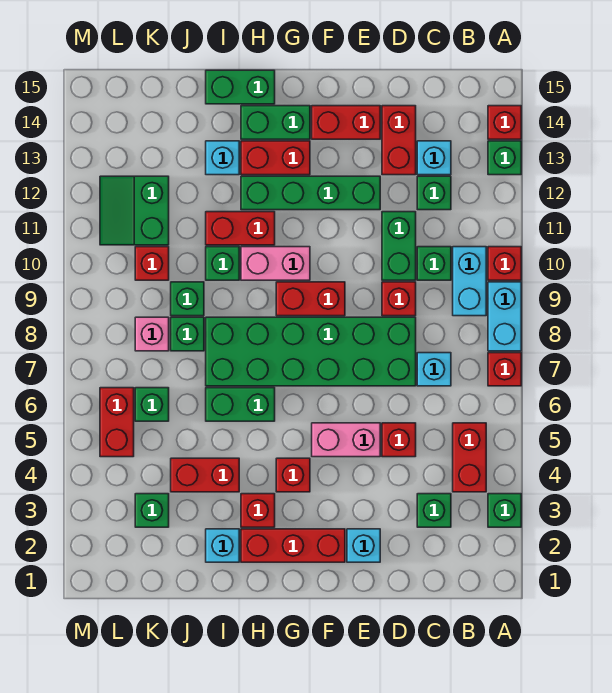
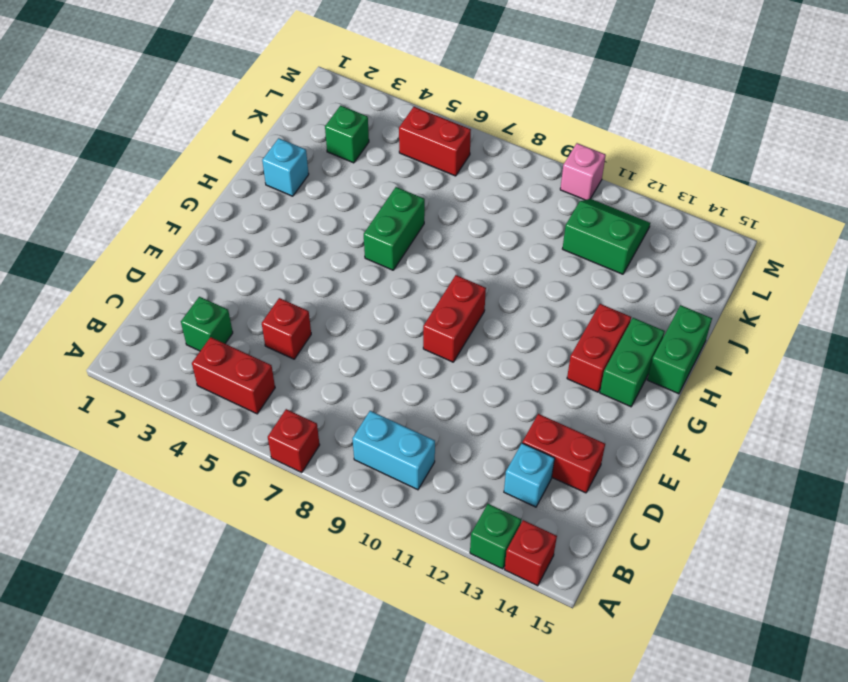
pink 1x1 brick [560,143,606,200] -> pink 1x1 brick moved to [135,317,169,351]
none -> green 1x1 brick [488,494,521,527]
none -> cyan 1x2 brick [488,282,521,351]
none -> red 1x1 brick [488,247,521,280]
none -> cyan 1x1 brick [417,353,451,386]

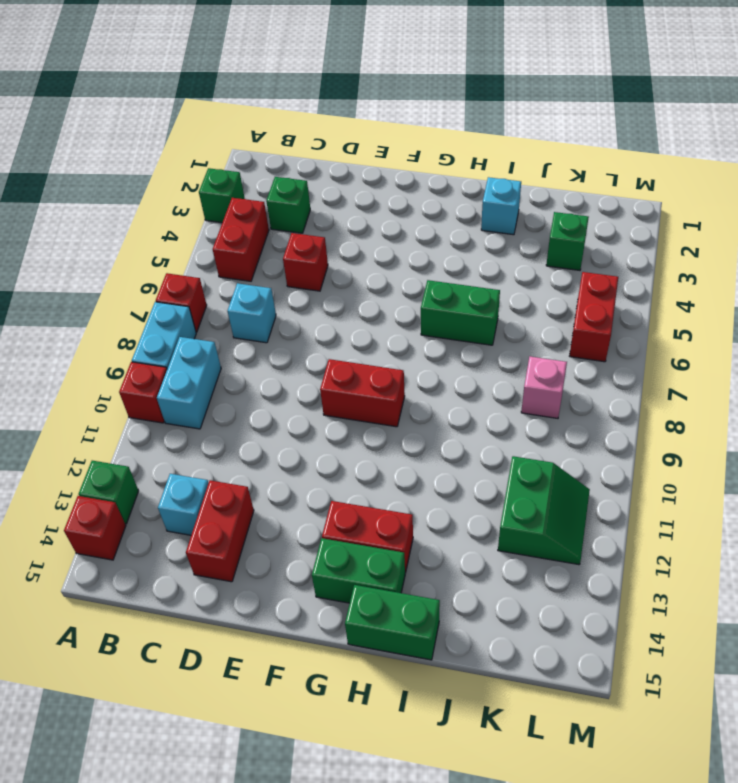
none -> green 1x1 brick [417,247,451,280]
none -> green 1x1 brick [417,176,451,210]
none -> green 2x6 brick [206,317,416,386]
none -> red 1x1 brick [382,282,416,316]

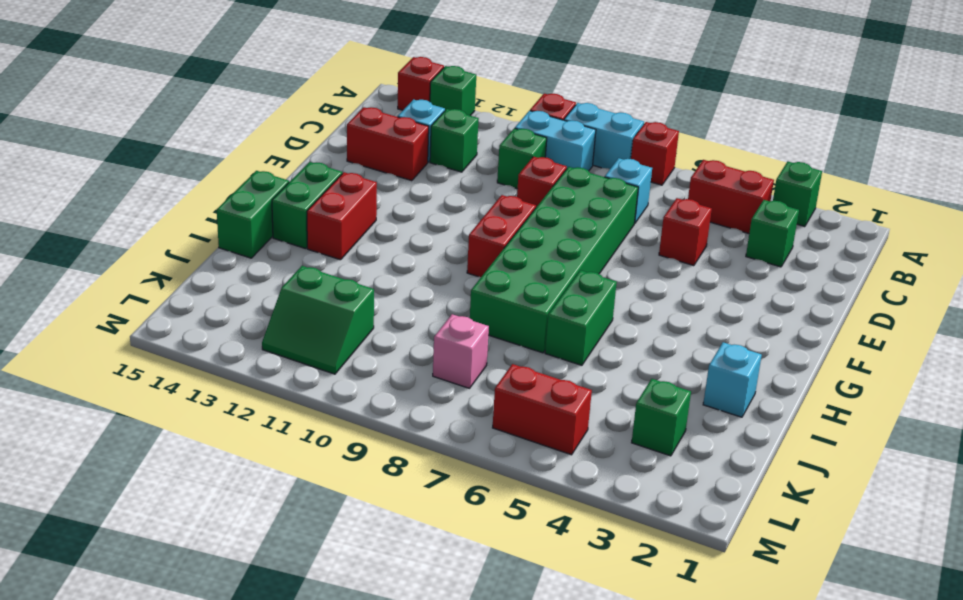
none -> green 1x2 brick [382,212,416,280]
none -> cyan 1x1 brick [347,529,380,562]
none -> pink 1x2 brick [312,423,380,457]
none -> green 1x4 brick [241,176,380,210]

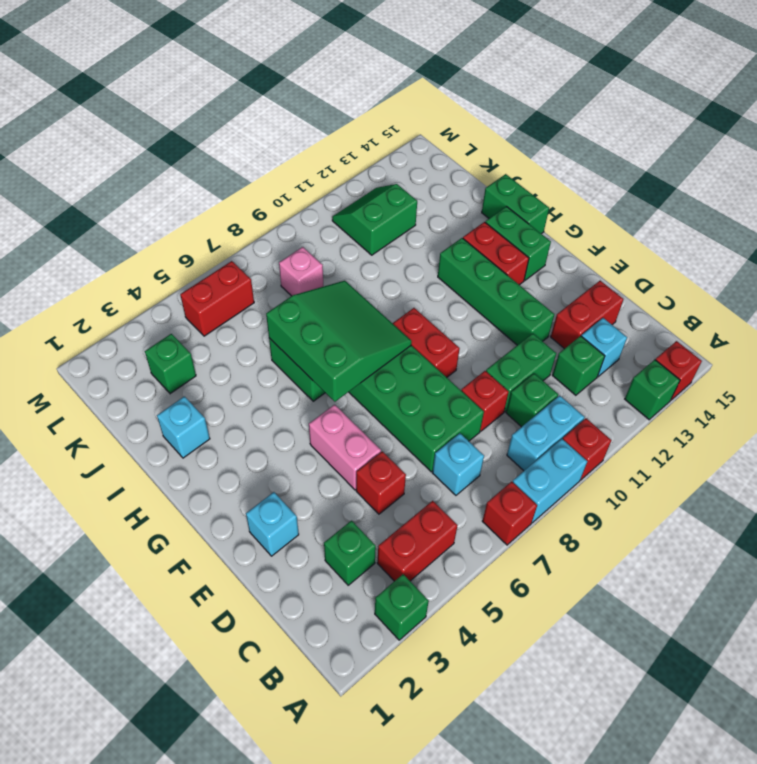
green 3x3 slope [266,281,412,402] -> none
none -> red 1x2 brick [312,106,380,139]
none -> red 1x3 brick [241,529,345,562]
none -> red 1x1 brick [276,458,310,492]
none -> pink 1x2 brick [241,247,310,280]

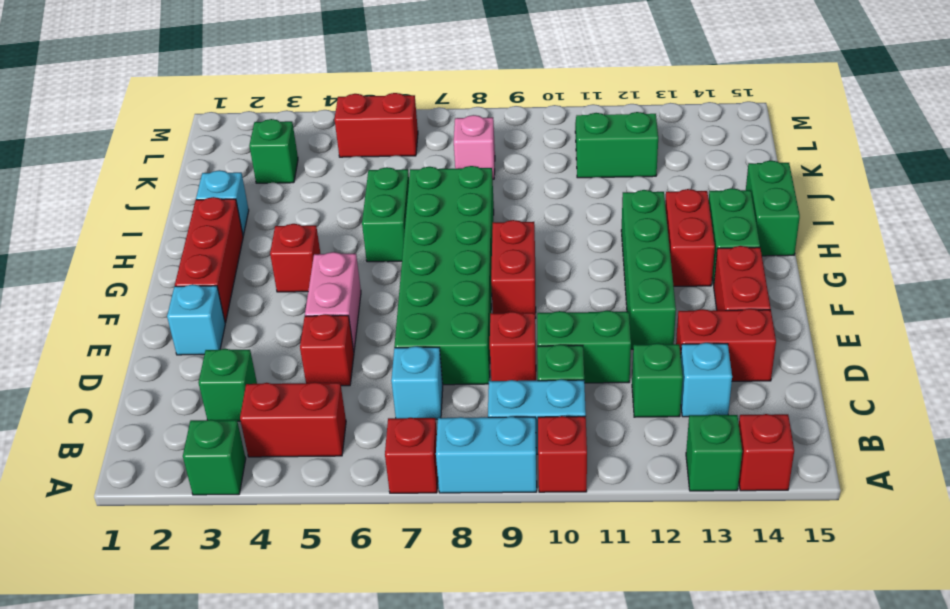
none -> pink 1x2 brick [241,247,310,280]
none -> red 1x1 brick [241,494,275,527]
none -> red 1x2 brick [206,212,275,245]
none -> red 1x2 brick [171,458,239,492]

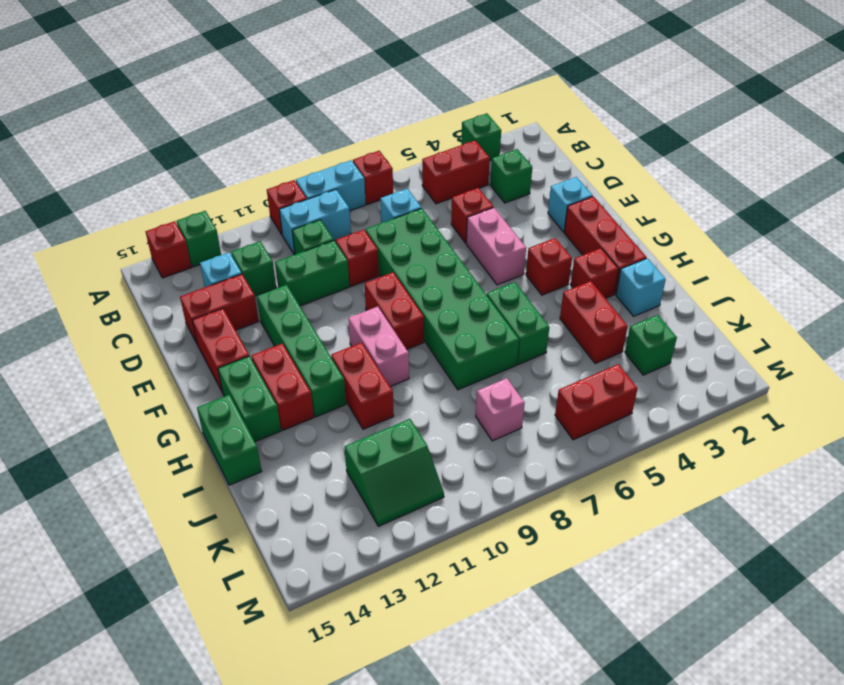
none -> green 1x1 brick [206,247,239,280]
none -> cyan 1x1 brick [206,141,239,175]
none -> green 1x1 brick [171,317,204,351]
none -> green 1x1 brick [171,282,204,316]

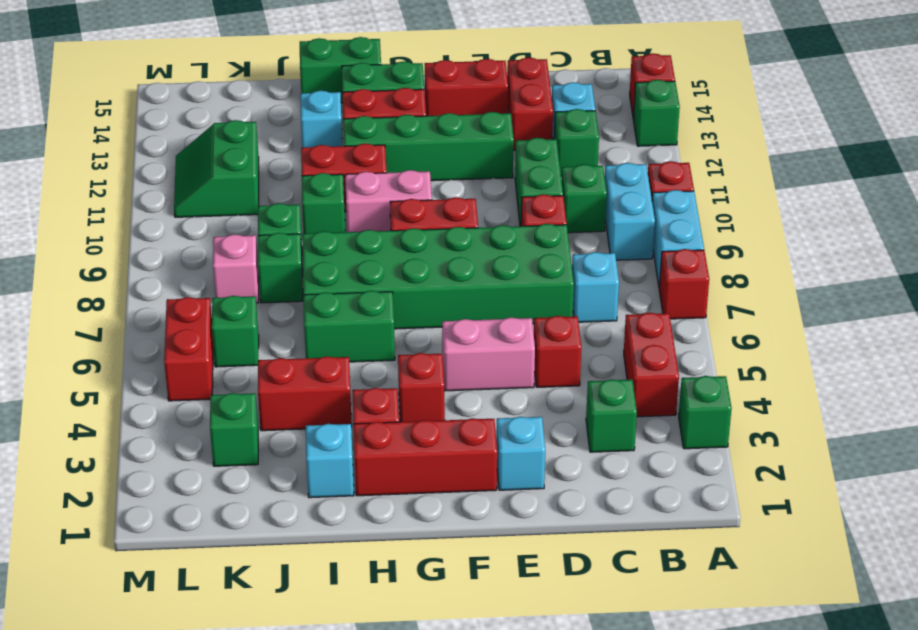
none -> red 1x1 brick [135,247,169,280]

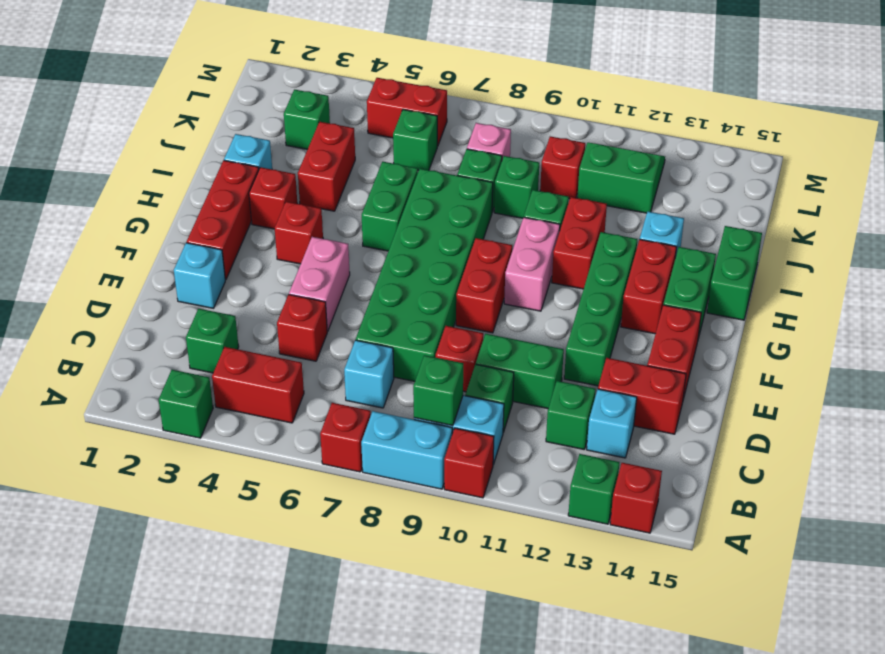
green 1x1 brick [413,355,463,426] -> none

